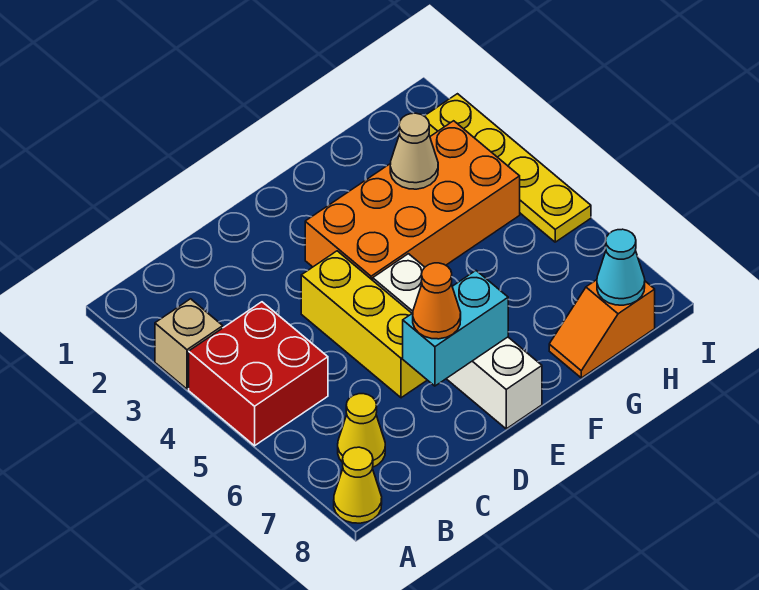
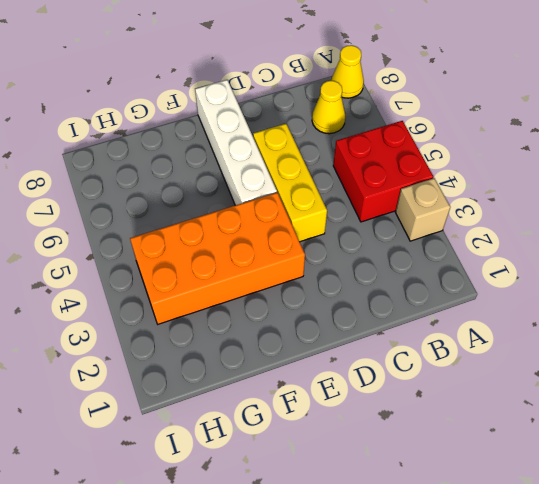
none -> orange 1x2 slope [549,280,655,378]
none -> yellow 1x4 plate [425,94,591,242]
none -> cyan 1x2 brick [403,271,508,386]

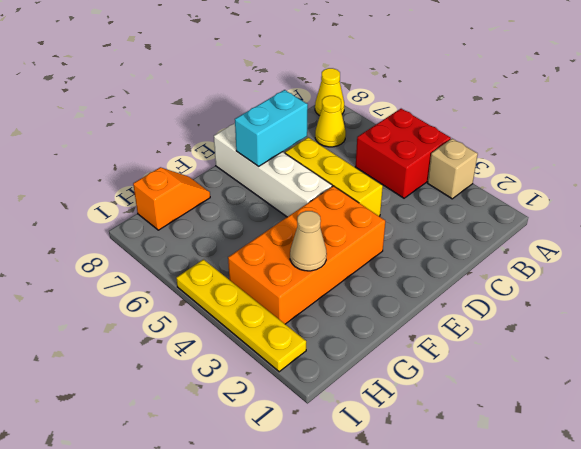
none -> cyan 1x1 cone [597,229,645,305]
none -> orange 1x1 cone [413,263,461,339]

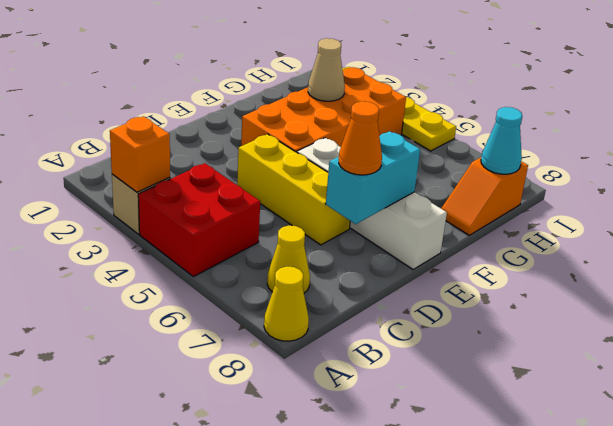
orange 1x1 brick [110,116,170,192] -> none

